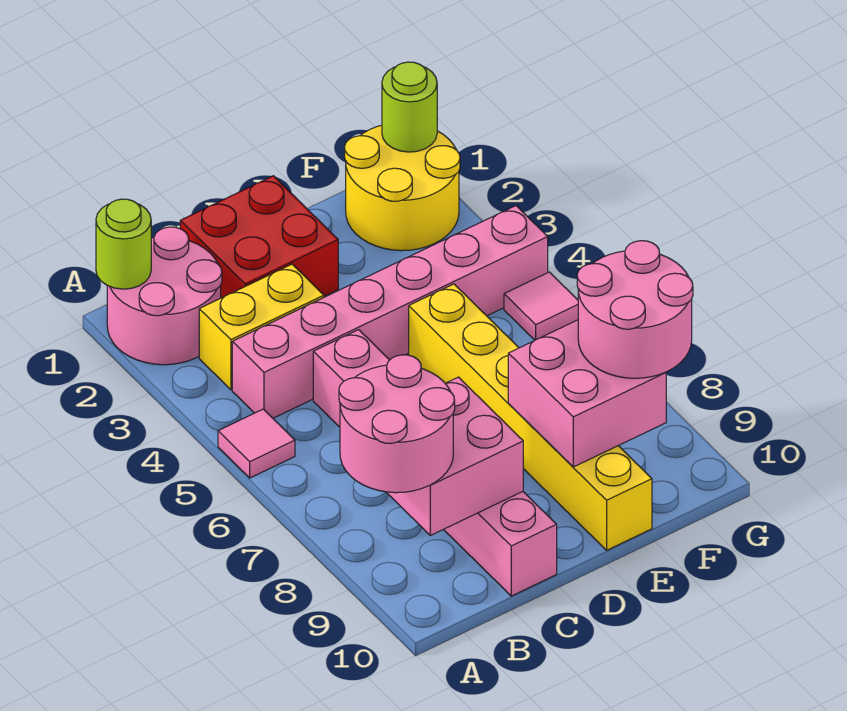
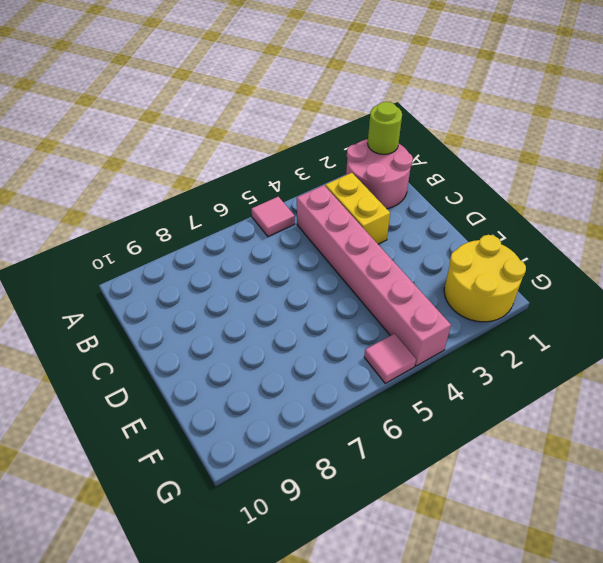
none -> red 2x2 brick [180,176,338,298]
none -> pink 1x6 brick [313,330,557,596]
none -> yellow 1x6 brick [409,284,652,550]

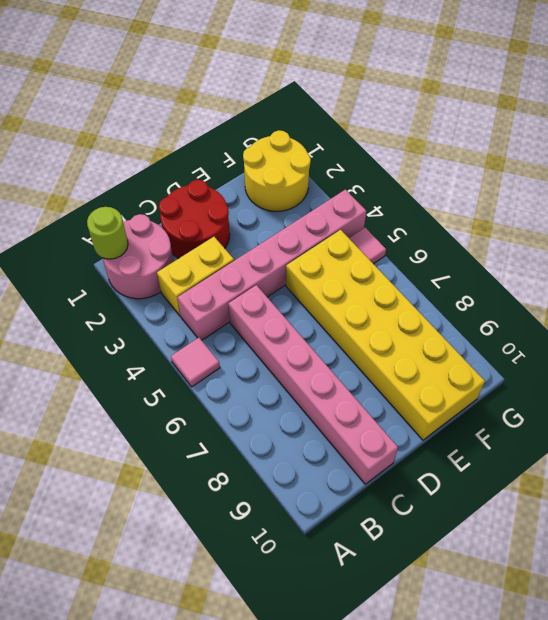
red 2x2 round brick [159,180,230,259] -> red 2x2 brick [180,176,338,298]
yellow 2x6 brick [286,230,485,440] -> yellow 1x6 brick [409,284,652,550]
none -> pink 2x2 brick [386,377,523,535]
none -> pink 2x2 brick [508,320,666,467]
none -> lime 1x1 round brick [382,62,437,152]

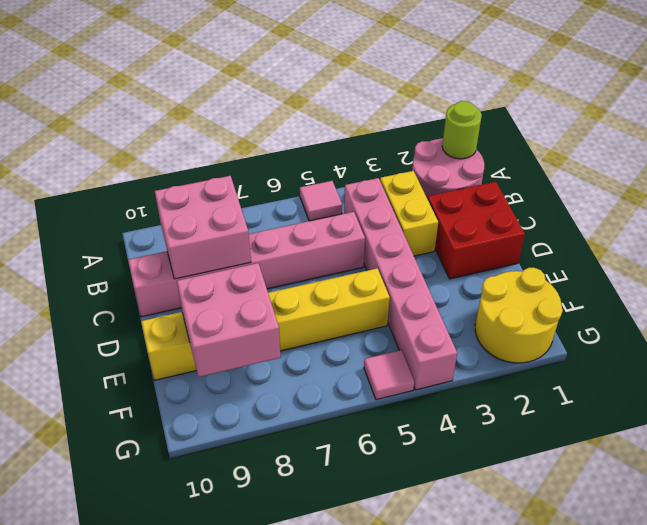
none -> lime 1x1 round brick [382,62,437,152]
none -> pink 2x2 round brick [339,355,455,493]
none -> pink 2x2 round brick [577,241,693,378]

